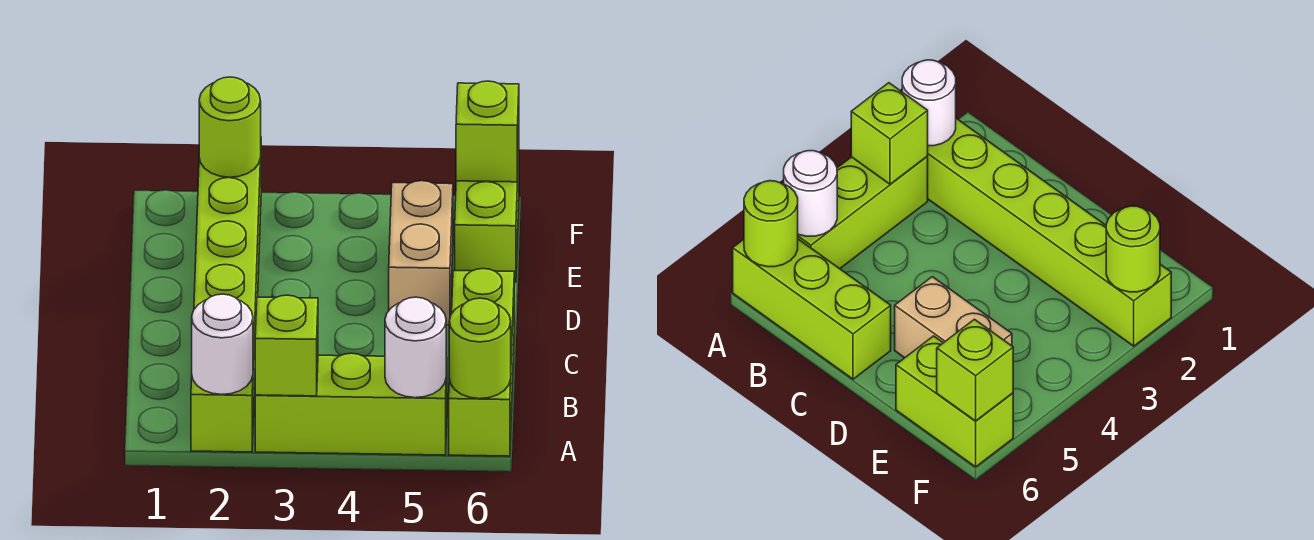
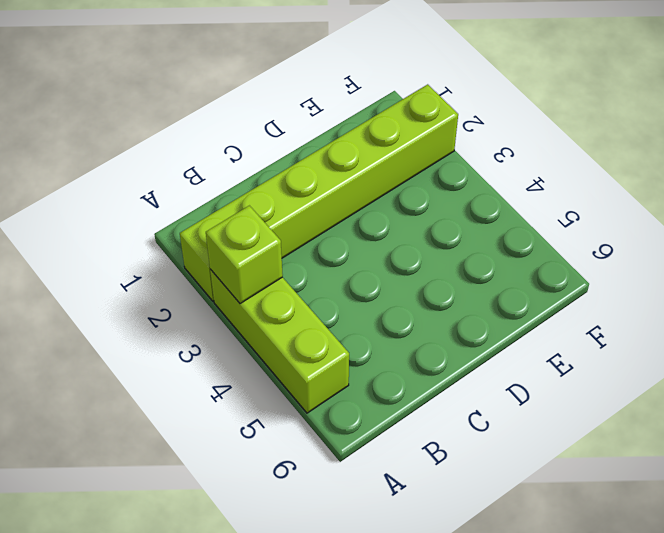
none -> lime 1x3 brick [449,269,514,456]
none -> tan 1x2 brick [389,181,453,325]

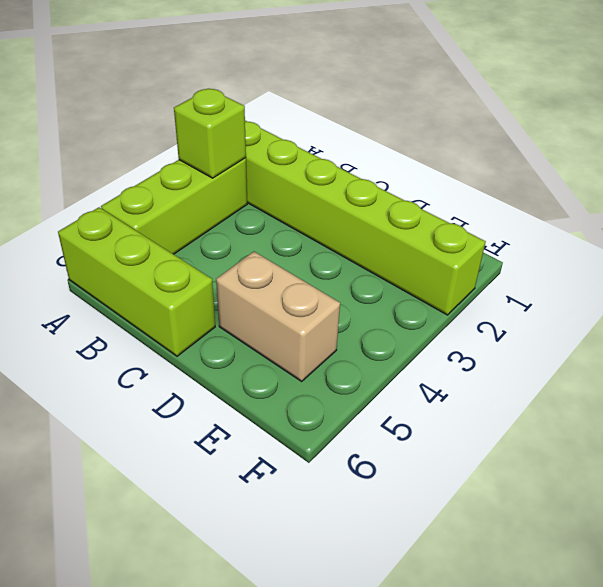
none -> lime 1x2 brick [455,153,519,282]
none -> white 1x1 round brick [192,294,253,395]

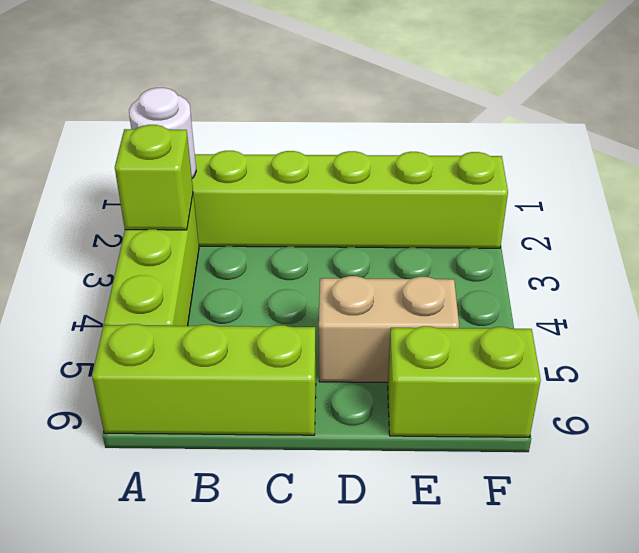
none -> white 1x1 round brick [385,297,446,398]
none -> lime 1x1 round brick [449,298,511,399]

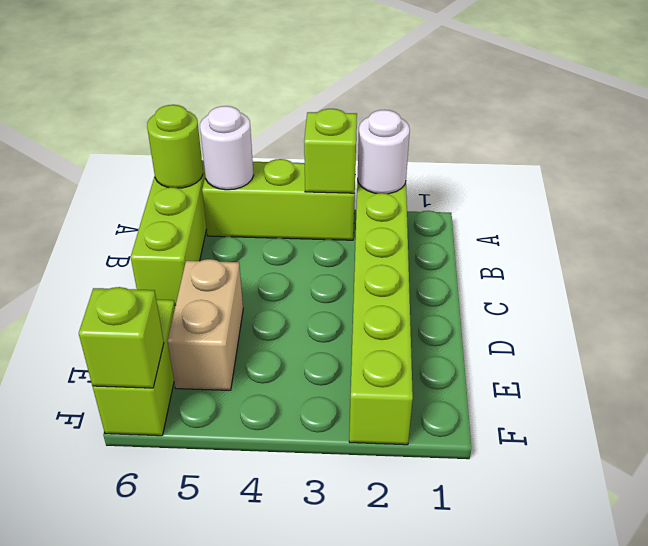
none -> lime 1x1 round brick [199,77,261,177]

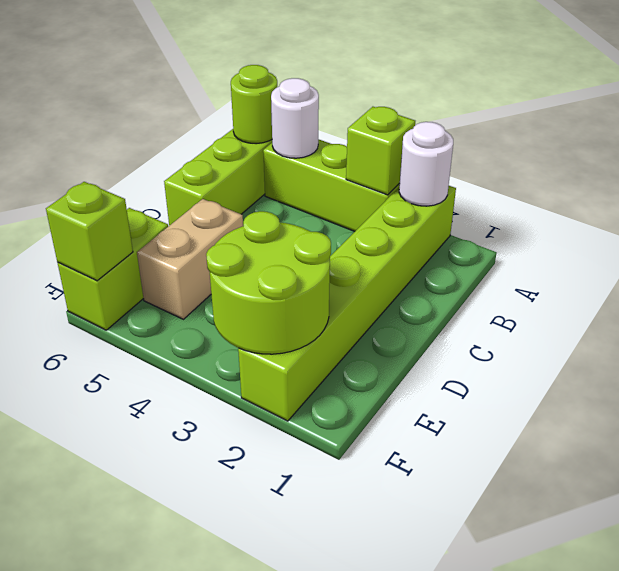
lime 2x2 round brick [206,211,331,354] -> lime 1x1 round brick [199,77,261,177]

